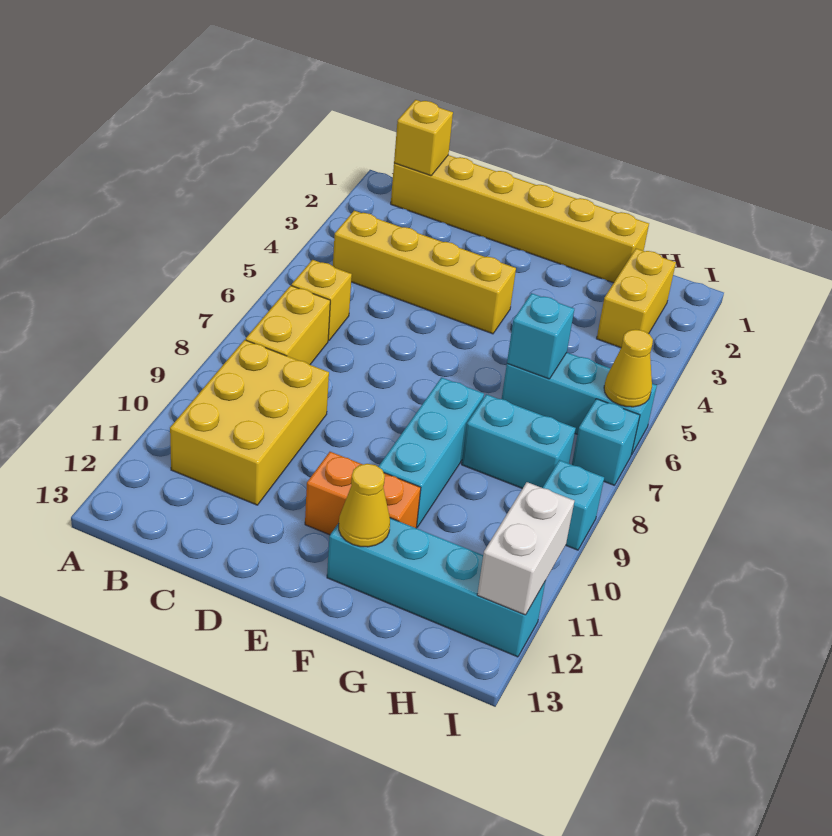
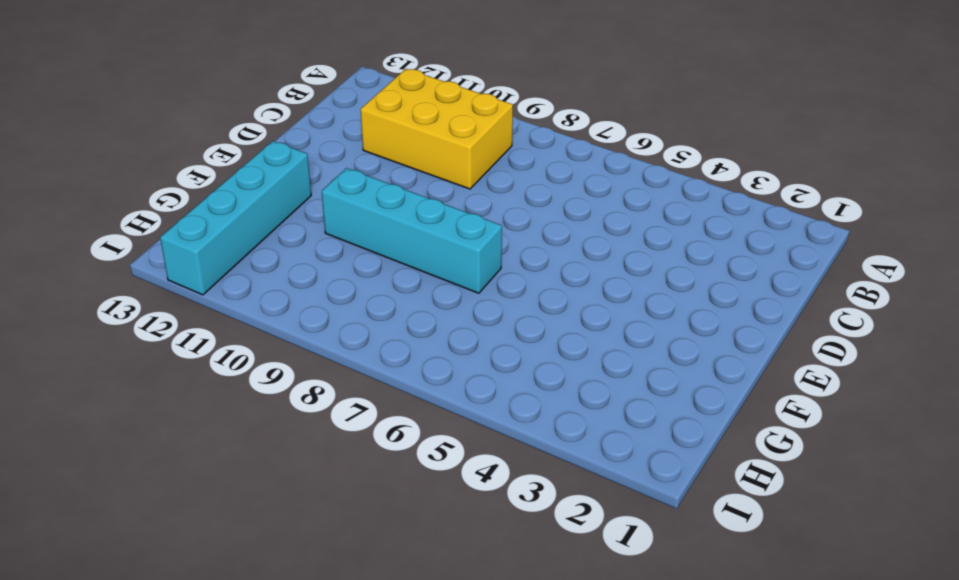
cyan 1x4 brick [322,168,502,293] -> cyan 1x3 brick [378,378,484,527]
none -> yellow 1x6 brick [391,155,649,283]
none -> yellow 1x4 brick [333,211,516,334]
none -> yellow 1x1 brick [292,260,352,341]

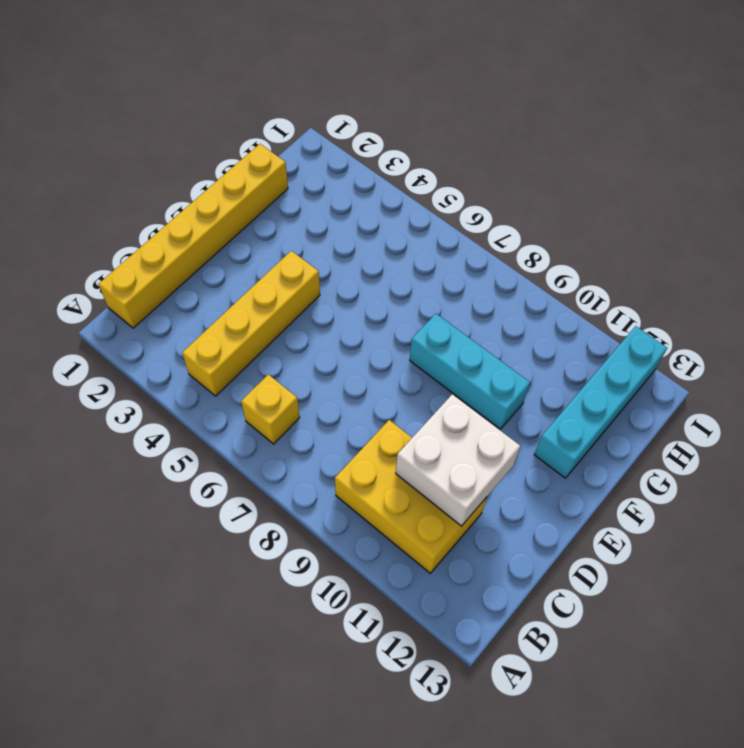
white 2x2 brick [396,394,520,526] -> none
none -> yellow 1x2 brick [246,285,330,365]
none -> orange 1x2 brick [305,452,421,535]
none -> cyan 1x3 brick [502,353,657,455]

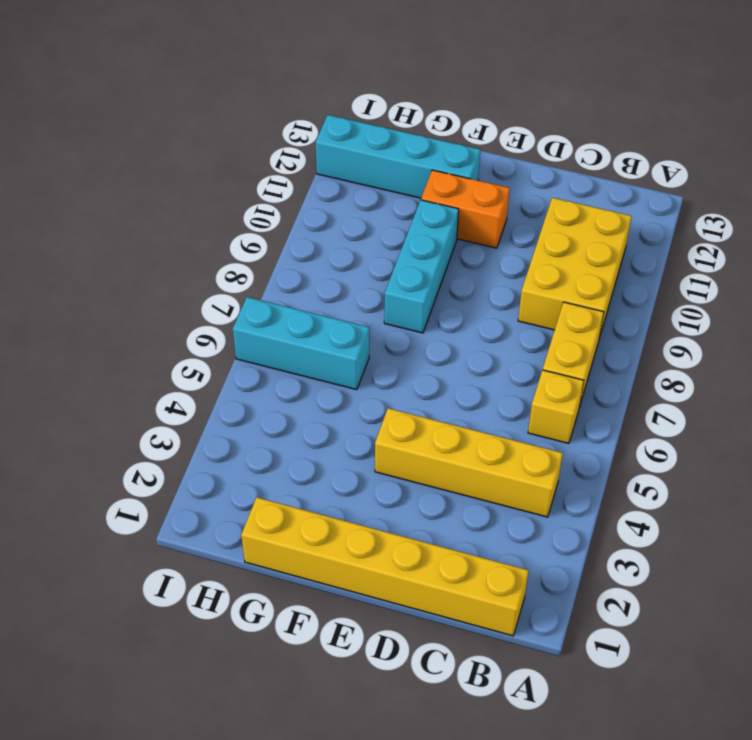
none -> cyan 1x2 brick [462,394,576,488]
none -> yellow 1x2 brick [597,249,676,348]
none -> cyan 1x1 brick [572,399,640,485]

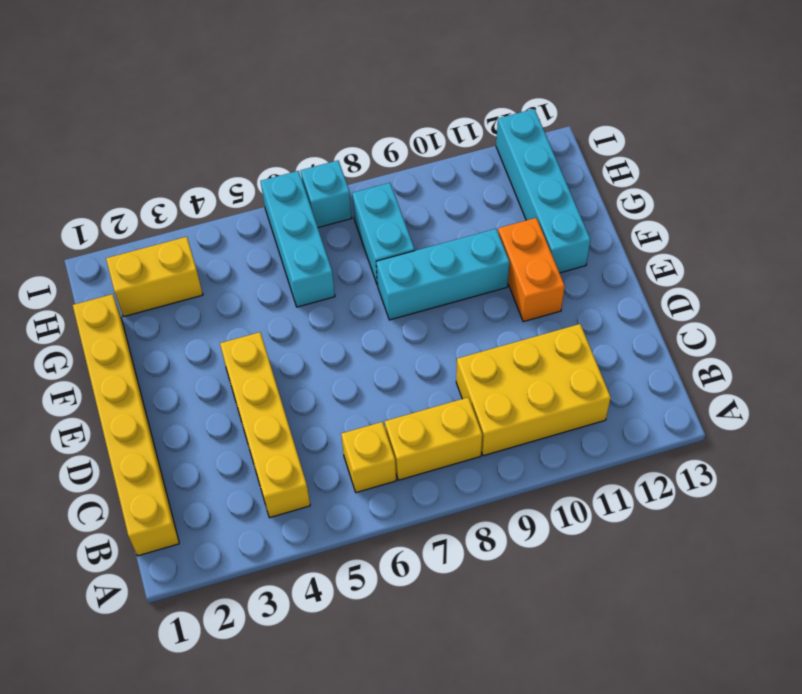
none -> cyan 1x1 brick [543,460,604,550]
none -> yellow 1x1 brick [394,100,453,176]
none -> yellow 1x1 cone [339,464,390,547]

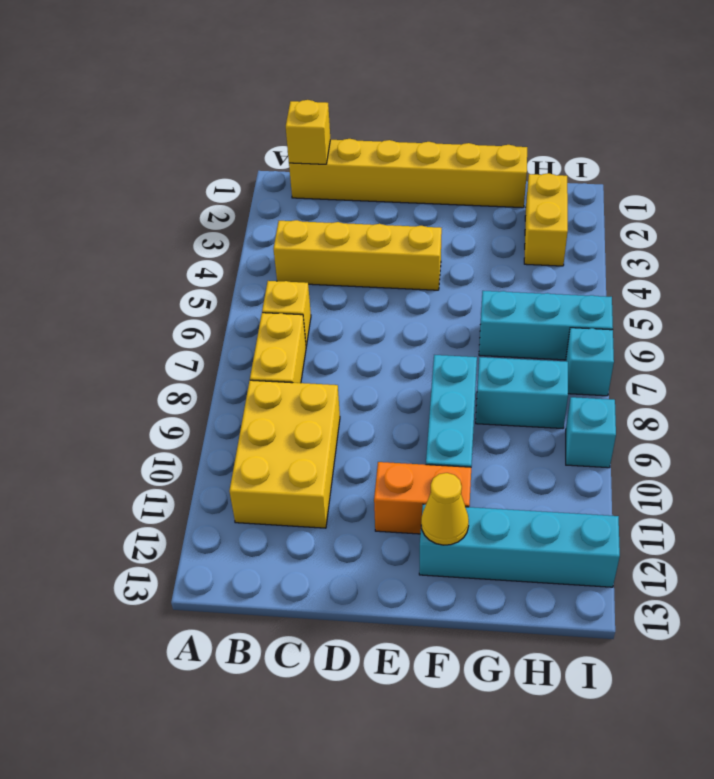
none -> cyan 1x1 brick [507,293,574,379]
none -> yellow 1x1 cone [604,329,653,407]
none -> white 1x2 brick [477,482,574,615]

